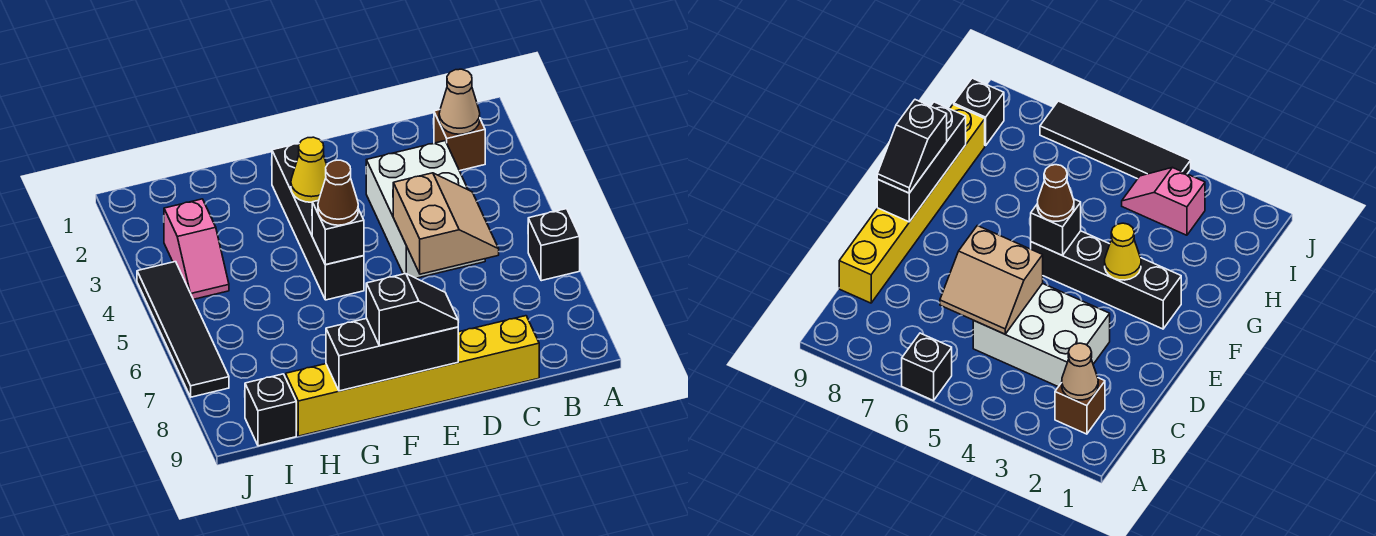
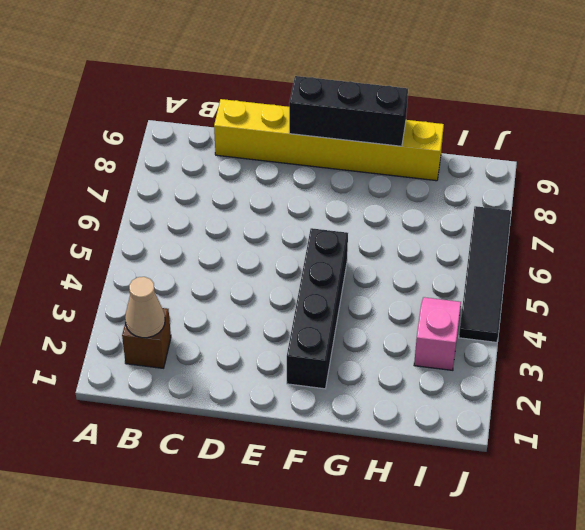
none -> black 1x1 brick [528,209,580,281]
none -> white 2x3 brick [366,141,485,278]
none -> black 1x1 brick [245,374,296,446]

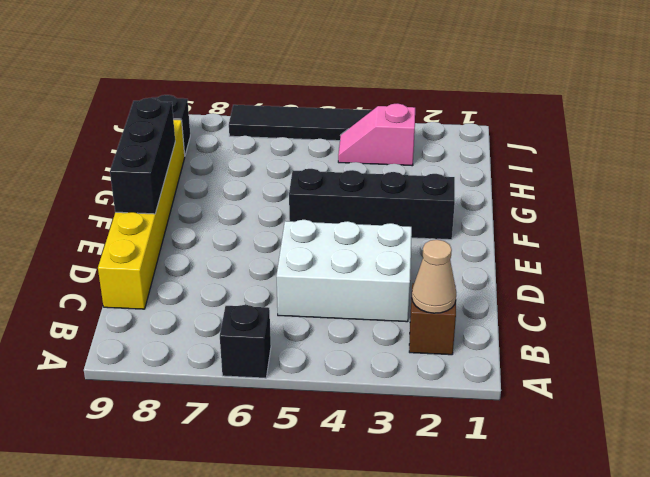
none -> tan 2x2 slope [393,173,499,274]
none -> yellow 1x1 cone [291,137,327,202]
none -> black 1x1 brick [312,200,364,265]

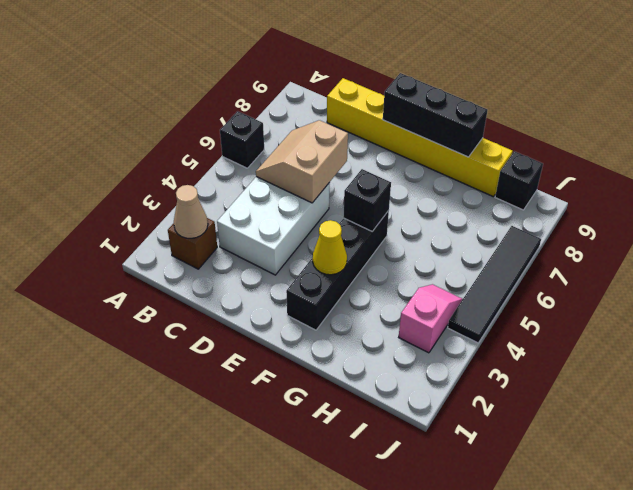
none -> black 1x2 slope [366,274,458,346]
none -> brown 1x1 cone [318,160,358,225]

